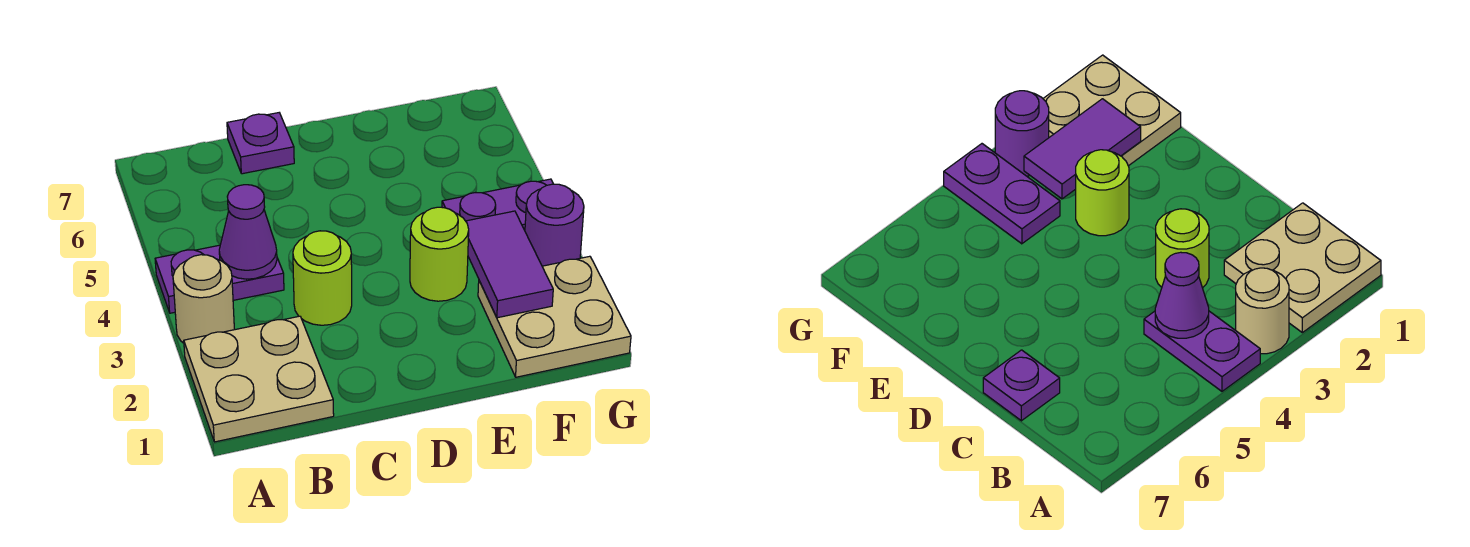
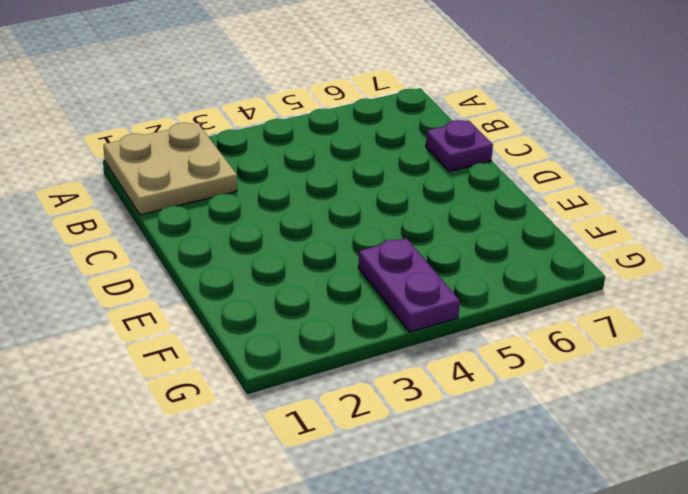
none -> tan 1x1 round brick [173,255,234,343]
none -> purple 1x2 plate [155,245,284,313]

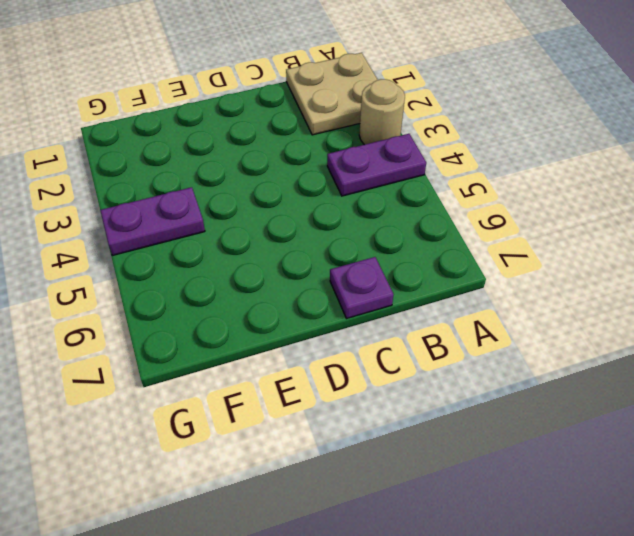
none -> lime 1x1 round brick [293,231,352,325]
none -> lime 1x1 round brick [410,207,469,301]

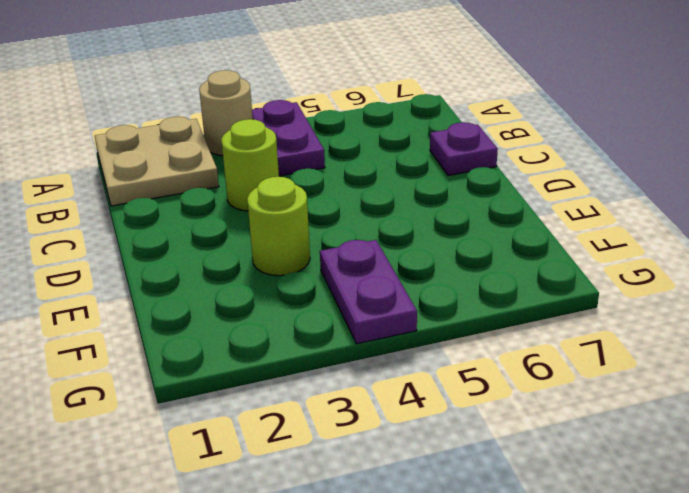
none -> tan 2x2 plate [478,256,631,377]
none -> purple 1x1 round brick [525,184,584,266]

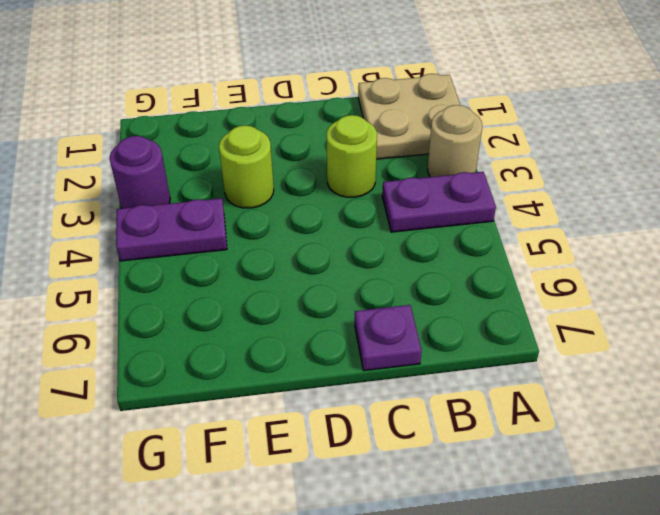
none -> tan 2x2 plate [478,256,631,377]
none -> purple 1x1 cone [219,185,277,279]

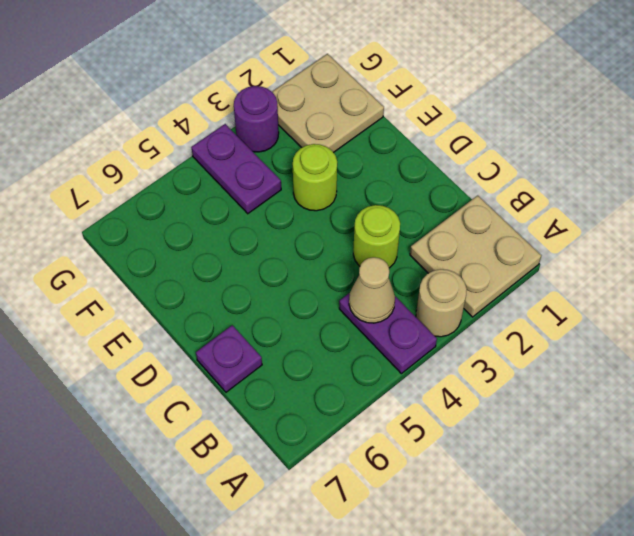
tan 1x1 cone [349,257,395,323] -> purple 1x1 cone [219,185,277,279]
none -> purple 1x2 tile [466,211,553,318]

